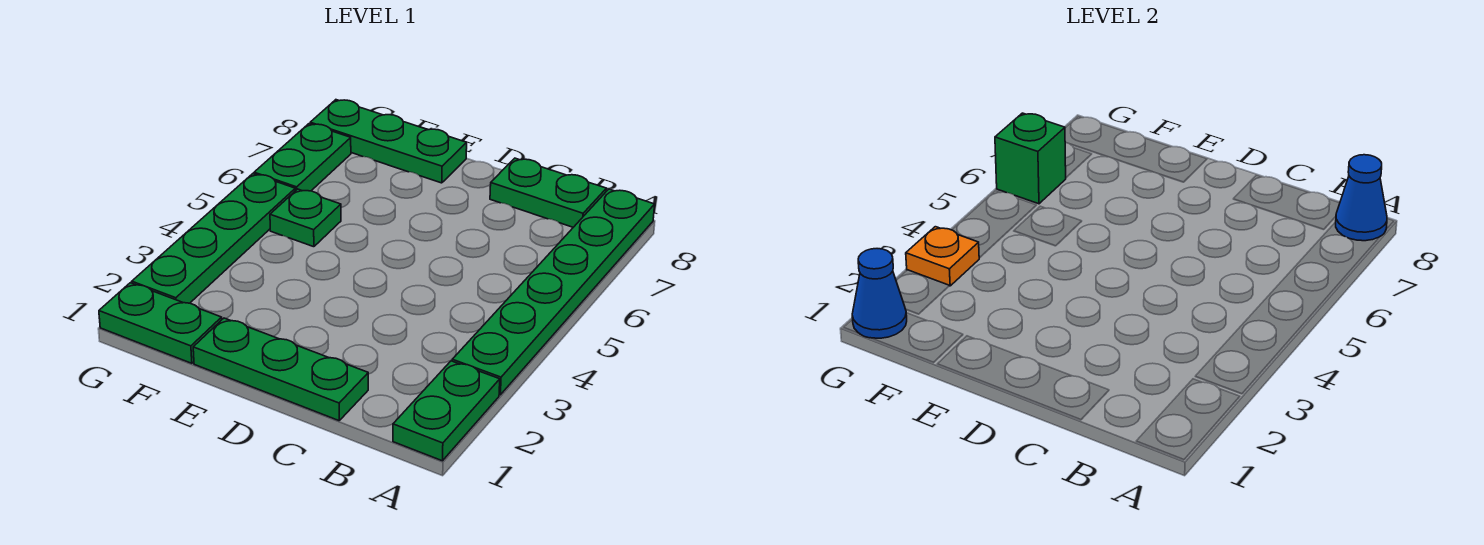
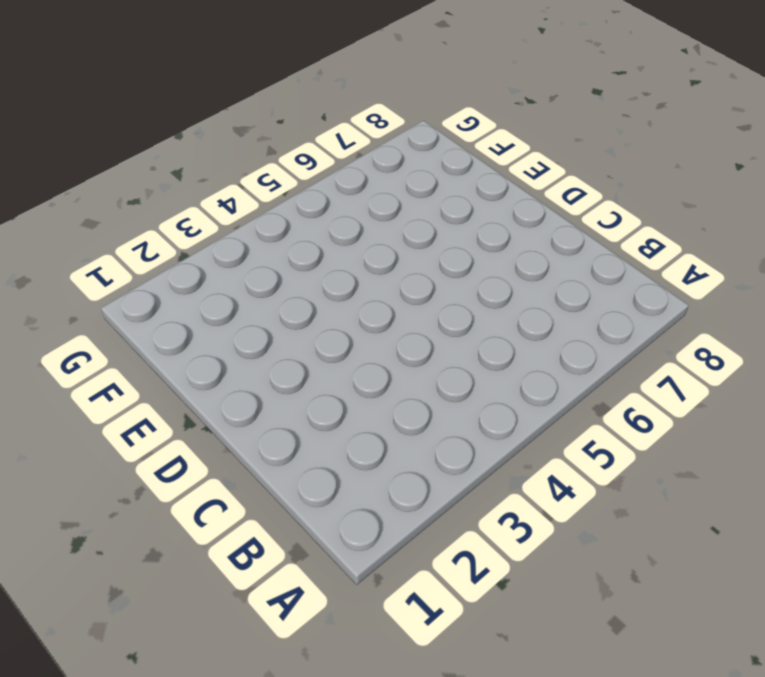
none -> green 1x2 plate [393,361,500,461]
none -> green 1x6 plate [452,189,655,395]
none -> green 1x2 plate [490,158,606,227]

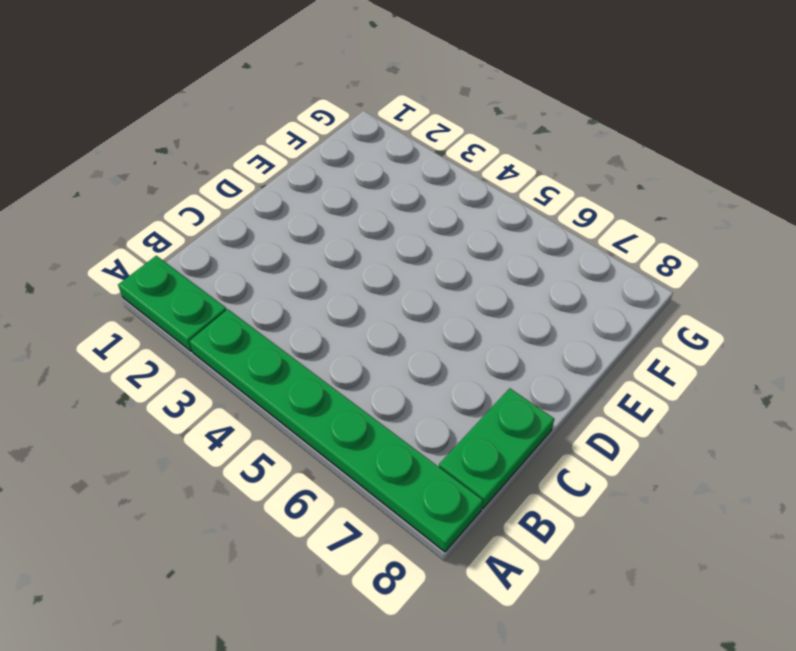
none -> green 1x3 plate [193,318,368,421]
none -> green 1x3 plate [310,100,467,183]
none -> green 1x2 plate [99,283,222,363]

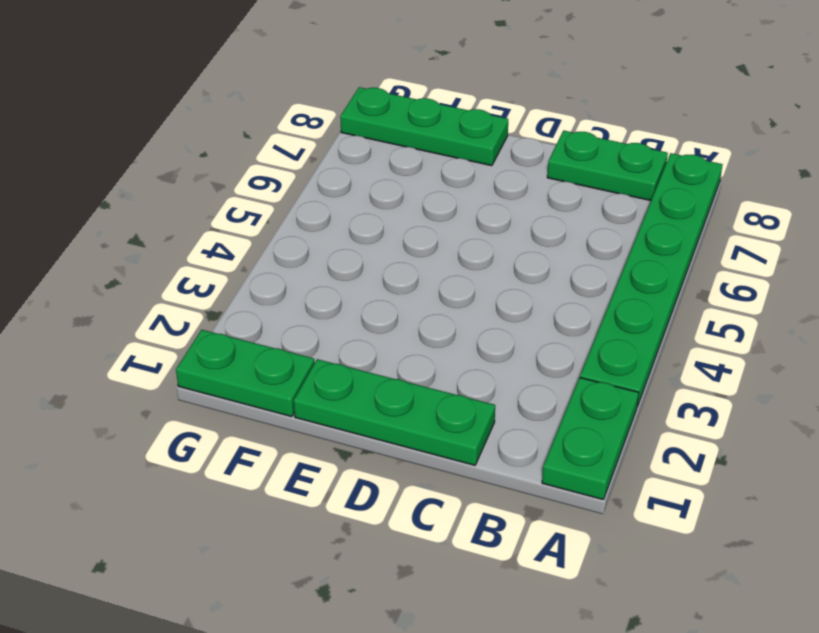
none -> green 1x1 plate [270,189,341,247]
none -> green 1x4 plate [132,174,295,303]
none -> green 1x2 plate [254,124,351,191]

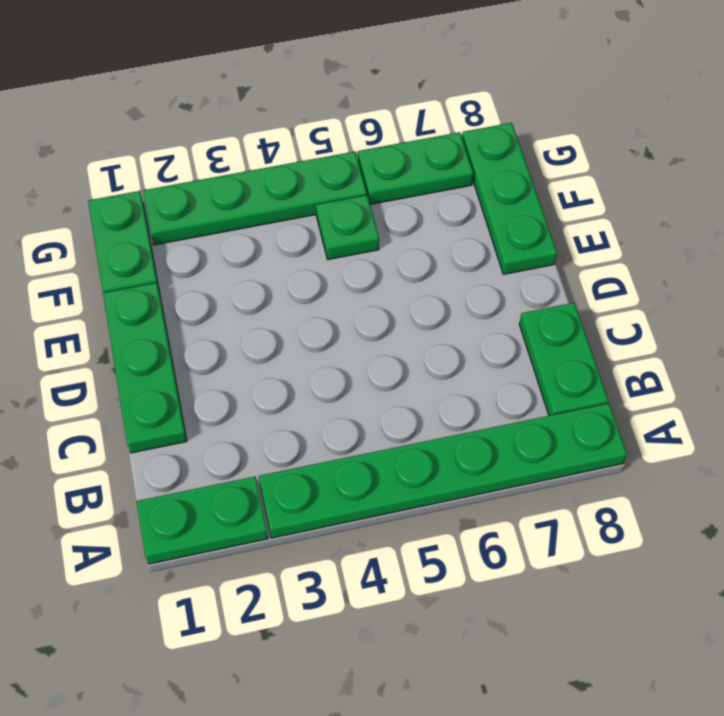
none -> blue 1x1 cone [1336,155,1387,241]
none -> blue 1x1 cone [852,249,907,338]
none -> orange 1x1 plate [906,227,979,286]

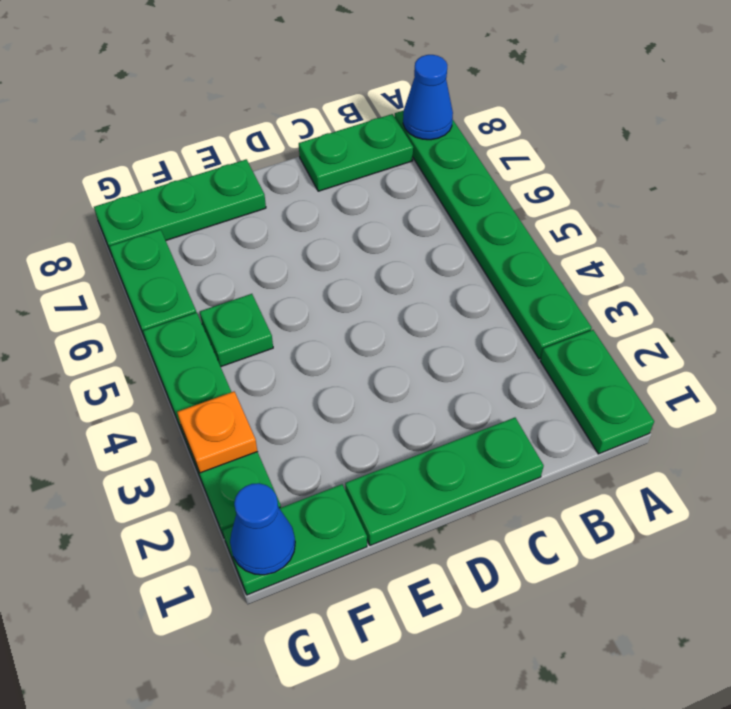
none -> green 1x1 brick [995,113,1066,204]

